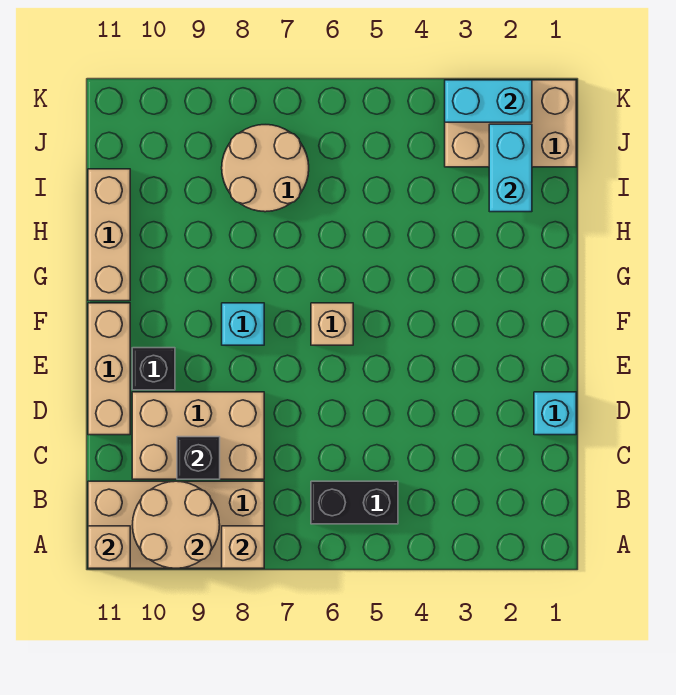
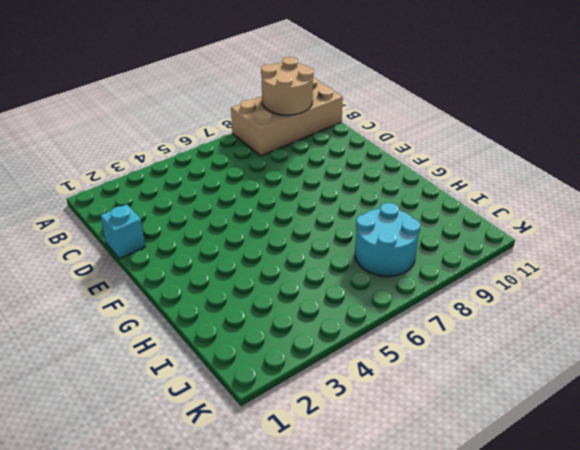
cyan 2x2 round brick [355,203,420,276] -> tan 2x2 round brick [222,125,309,212]
none -> black 1x2 brick [311,481,398,524]
none -> tan 2x3 brick [132,392,264,479]
none -> tan 1x3 brick [88,303,130,435]

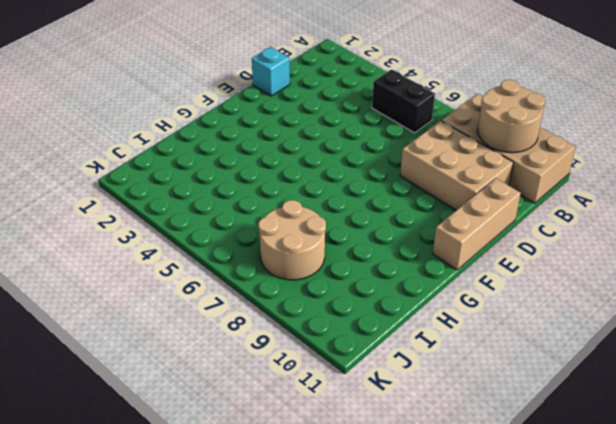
none -> black 1x1 brick [132,348,175,390]
none -> tan 1x1 brick [311,303,353,345]
none -> cyan 1x1 brick [222,303,264,345]

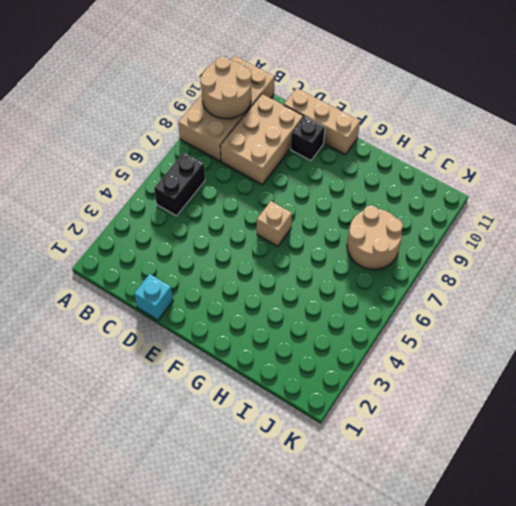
none -> cyan 1x1 brick [222,303,264,345]
none -> tan 1x3 brick [88,169,130,301]
none -> tan 2x3 brick [445,80,576,167]

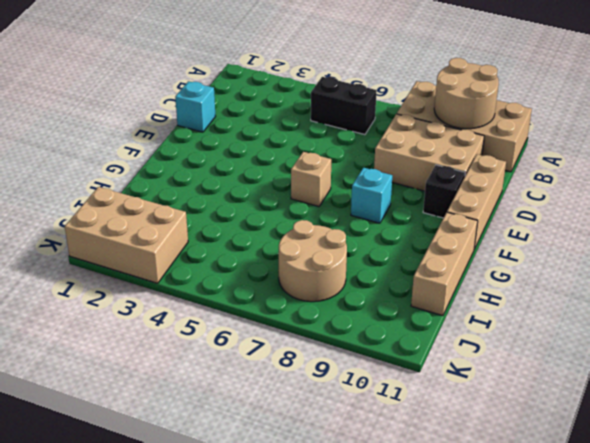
none -> tan 1x1 brick [222,526,264,568]
none -> tan 1x1 brick [88,526,130,568]
none -> black 1x1 brick [177,437,220,479]

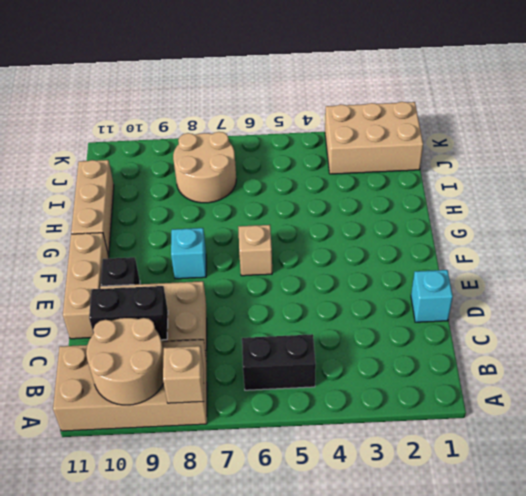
black 1x2 brick [89,286,168,340] -> black 1x1 brick [177,437,220,479]
none -> tan 1x1 brick [88,526,130,568]
none -> cyan 1x2 brick [489,124,532,212]
none -> cyan 1x2 brick [445,80,532,122]

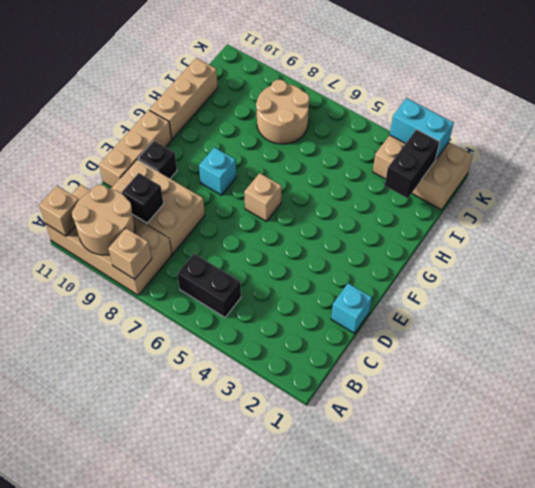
black 1x2 brick [385,130,440,198] -> cyan 1x2 brick [489,124,532,212]

